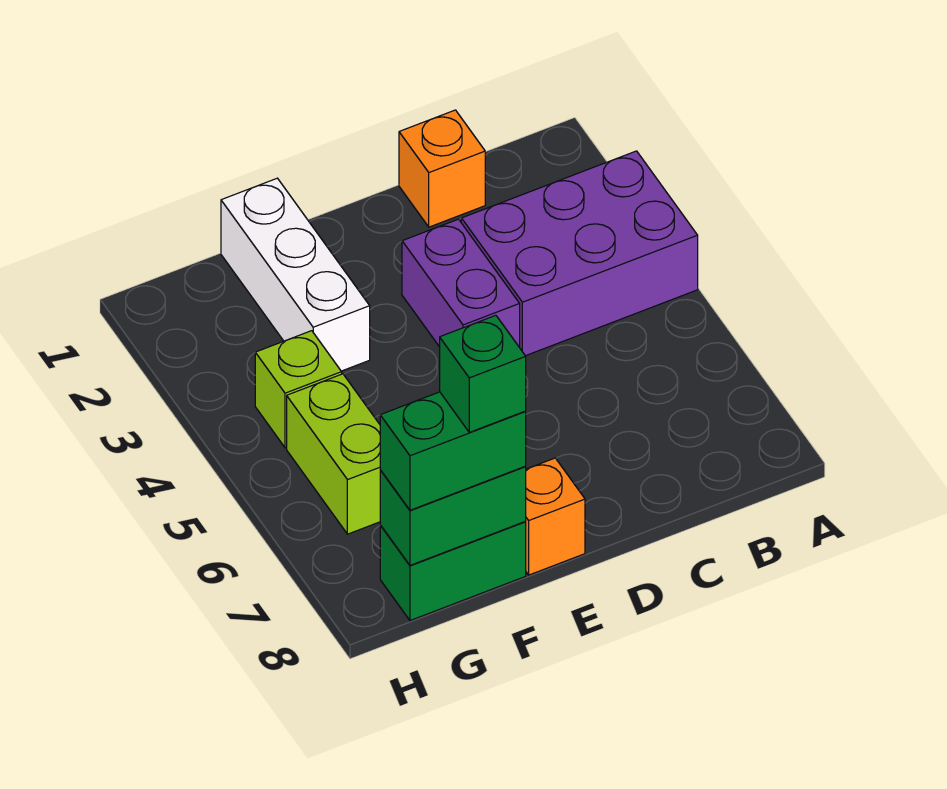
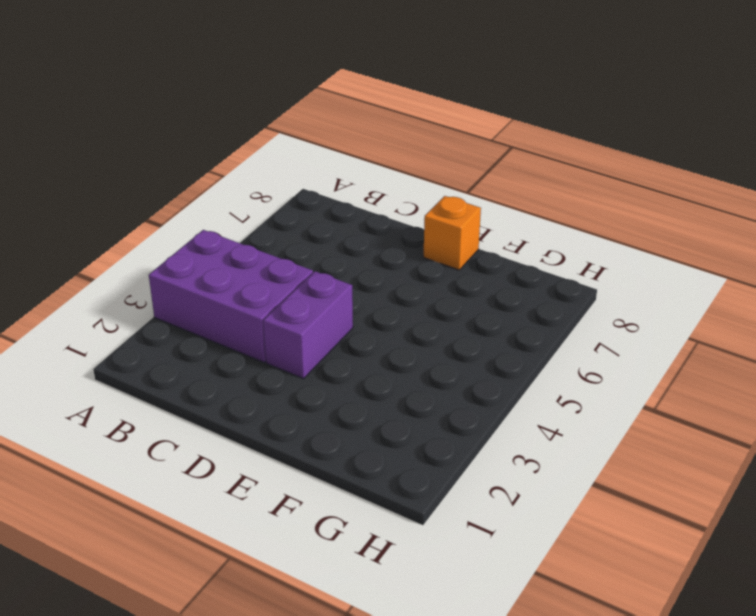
none -> orange 1x1 brick [399,110,485,227]
none -> white 1x3 brick [221,178,370,371]

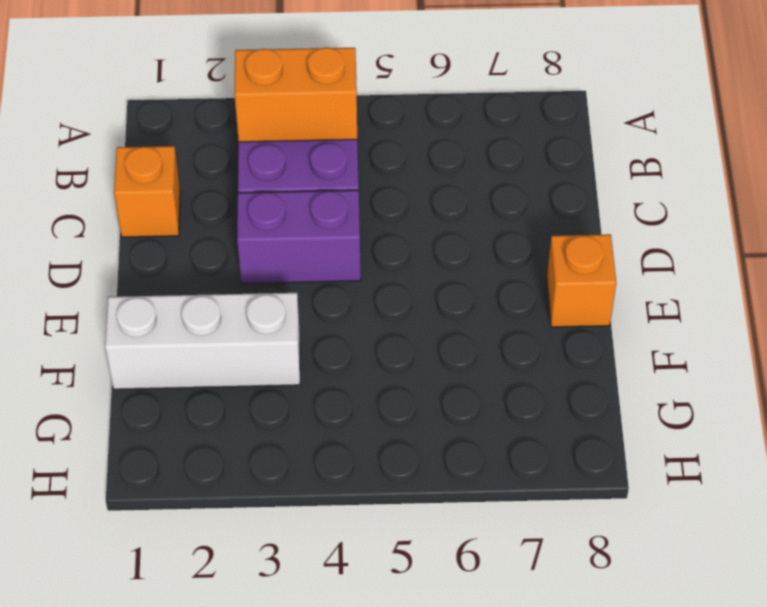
orange 1x2 brick [234,48,357,142] -> none
none -> green 1x2 brick [380,521,526,621]
none -> lime 1x1 brick [255,331,342,448]

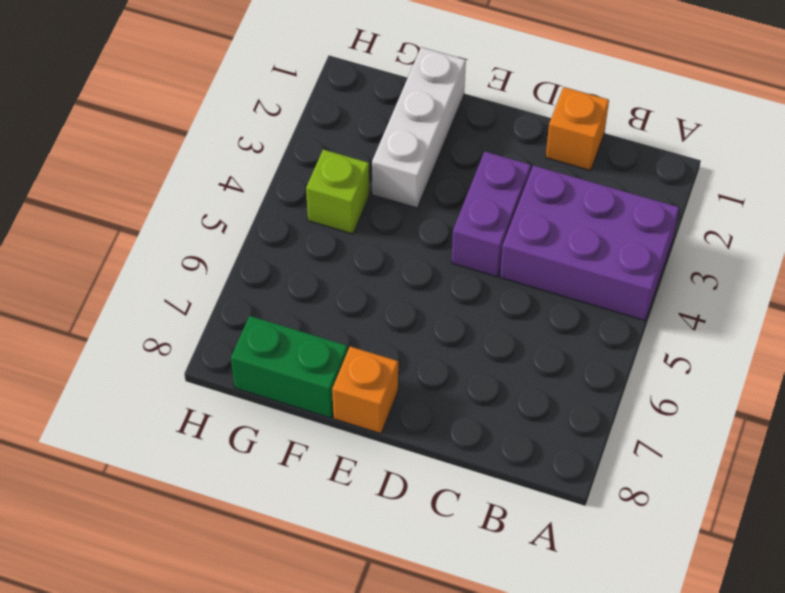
none -> lime 1x2 brick [287,374,380,534]
none -> green 1x2 brick [380,466,526,565]

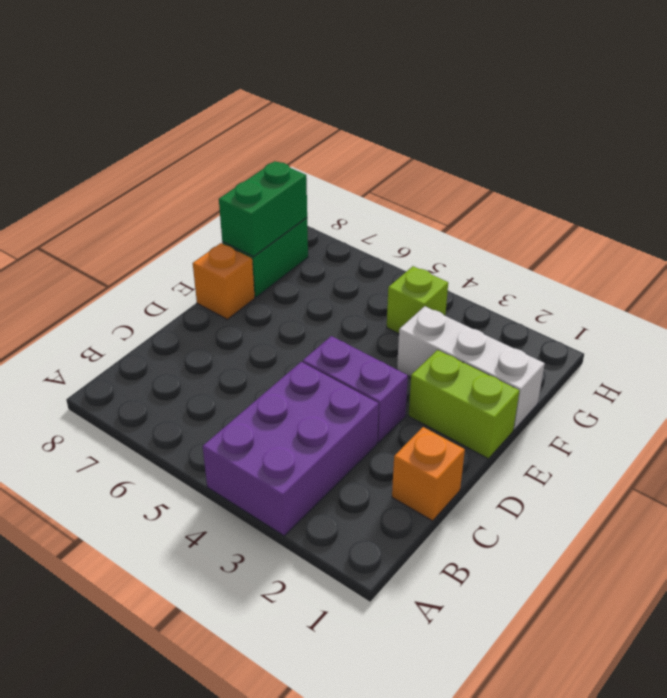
lime 1x2 brick [409,350,519,459] -> lime 1x2 brick moved to [287,374,380,534]
none -> green 1x2 brick [380,392,526,510]
none -> green 1x1 brick [440,315,526,432]

